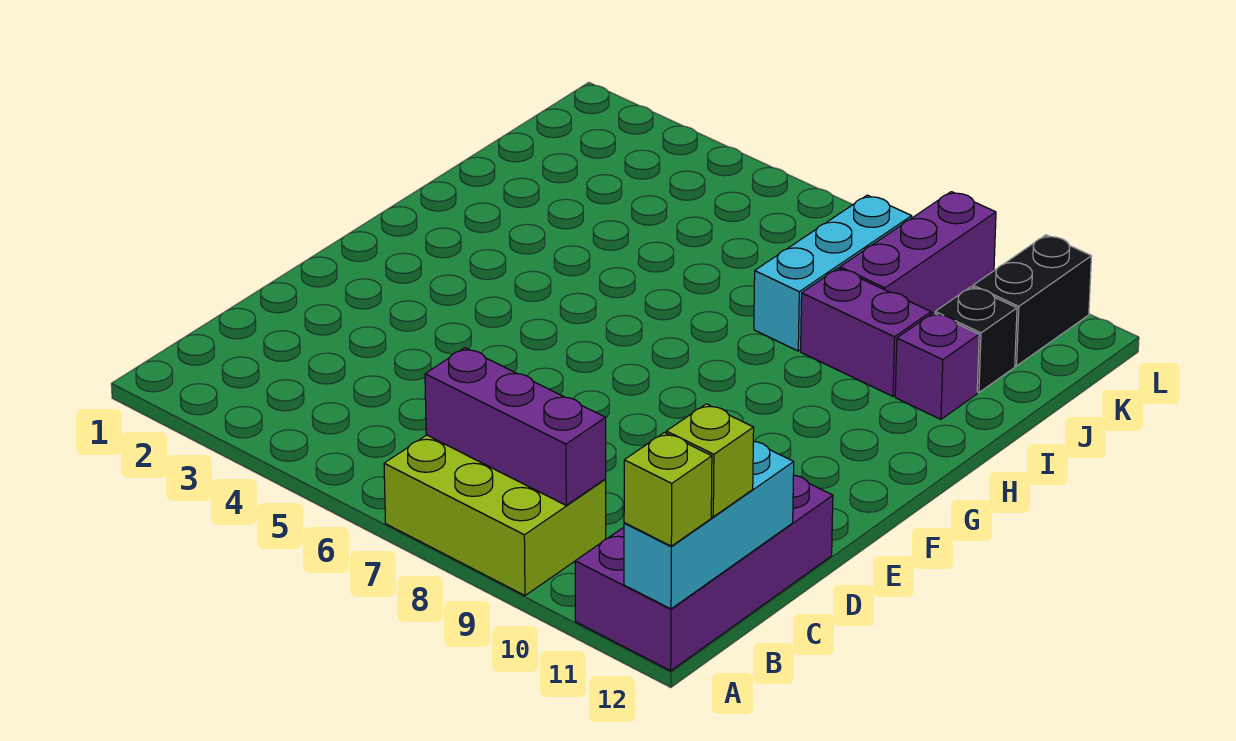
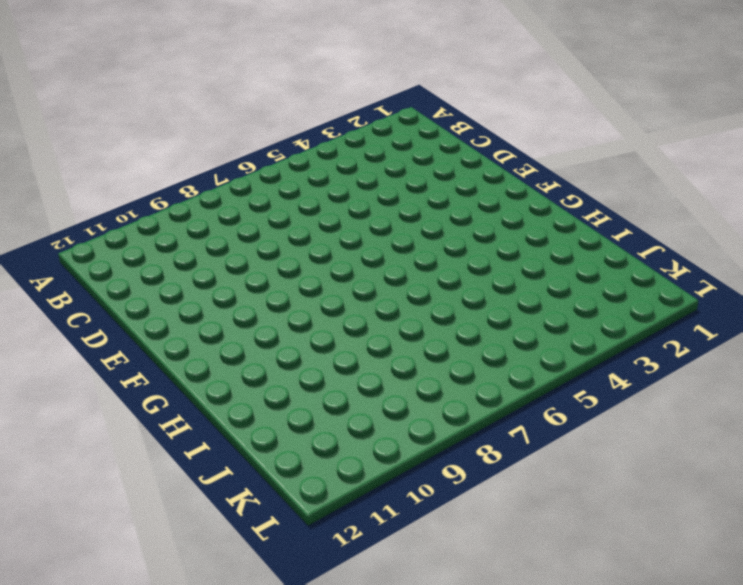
none -> lime 2x3 brick [384,435,606,596]
none -> purple 2x4 brick [575,475,833,671]
none -> cyan 1x3 brick [754,195,912,351]

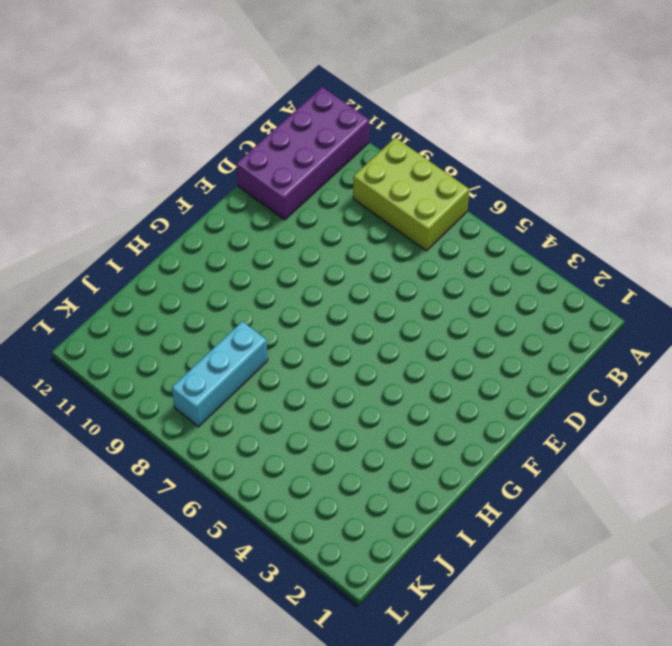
none -> purple 1x2 brick [801,268,931,396]
none -> purple 1x1 brick [895,313,979,419]
none -> purple 1x3 brick [840,192,996,314]

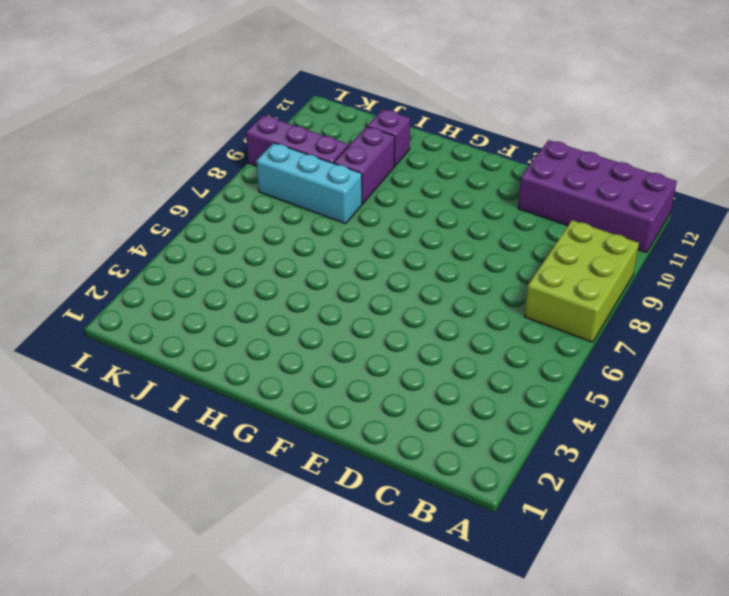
none -> black 1x1 brick [935,287,1017,393]
none -> black 1x2 brick [973,235,1092,366]
none -> cyan 1x3 brick [624,441,794,609]

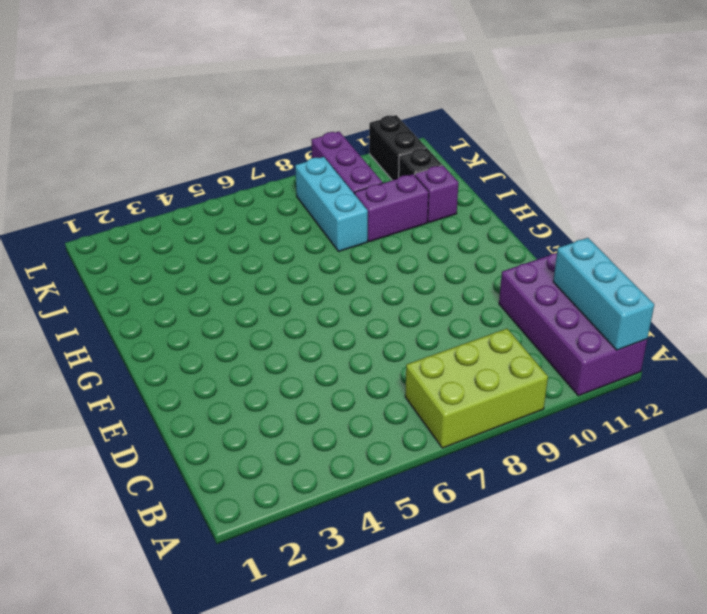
none -> purple 1x3 brick [425,348,606,505]
none -> lime 1x1 brick [624,433,712,546]
none -> lime 1x1 brick [666,404,754,517]

